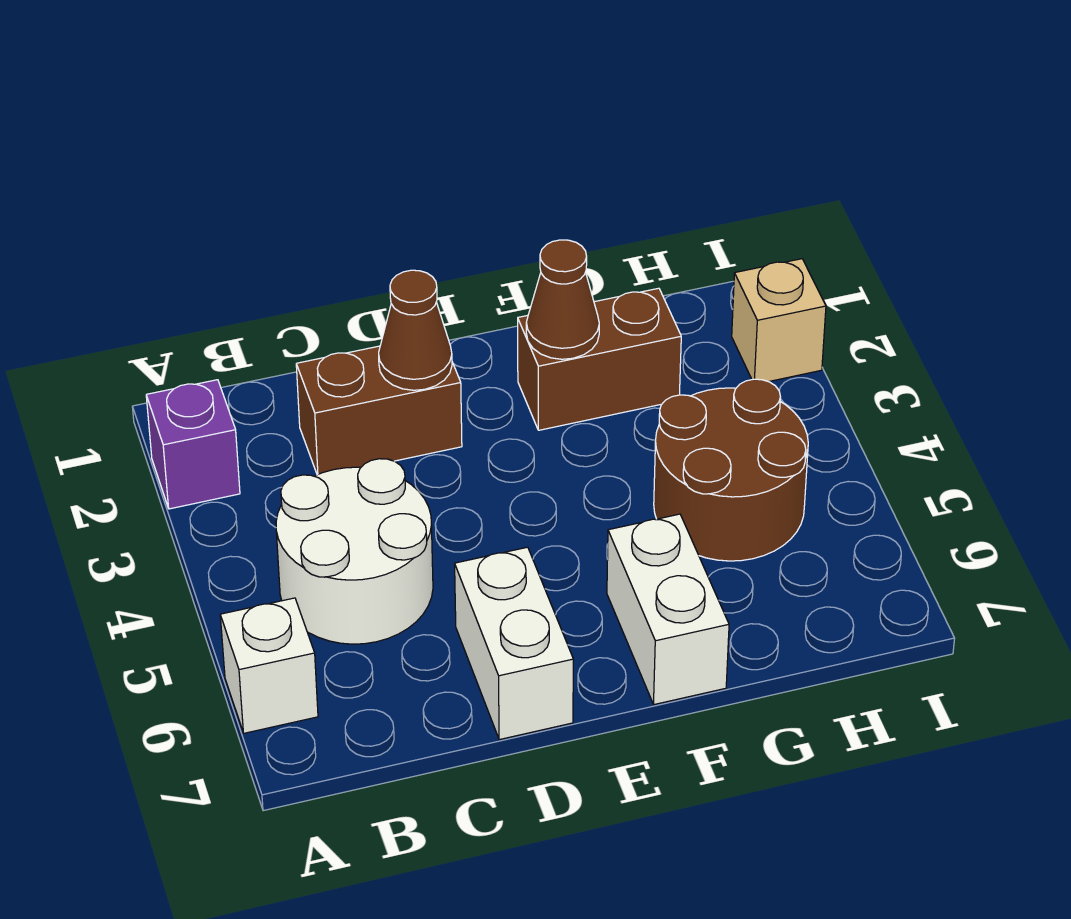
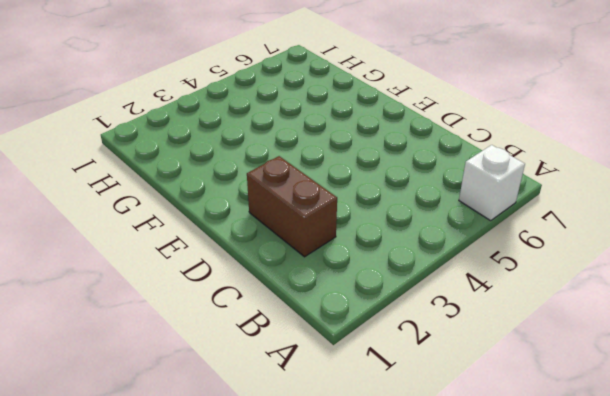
none -> purple 1x1 brick [146,380,240,509]
none -> white 2x2 round brick [276,459,433,644]

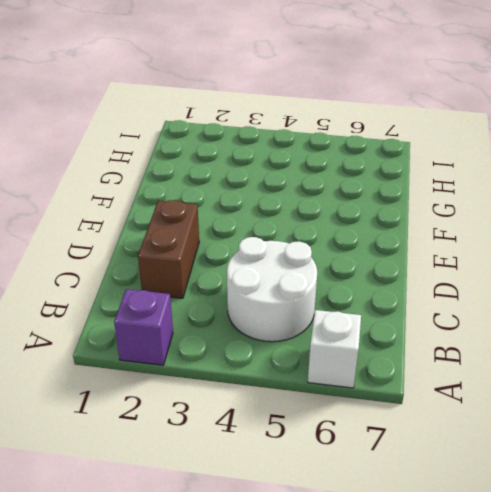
none -> white 1x2 brick [455,547,573,740]
none -> brown 1x2 brick [518,288,681,430]

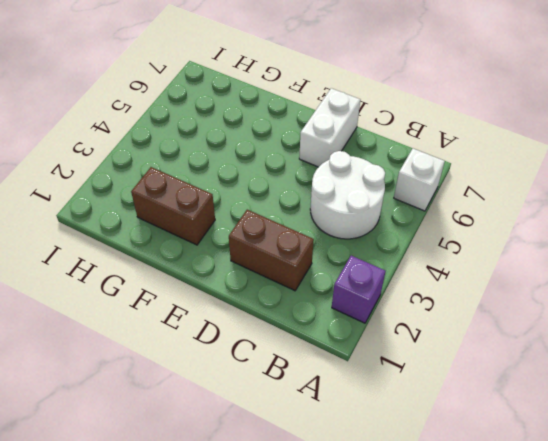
none -> white 1x2 brick [607,514,729,705]
none -> brown 2x2 round brick [654,379,808,561]

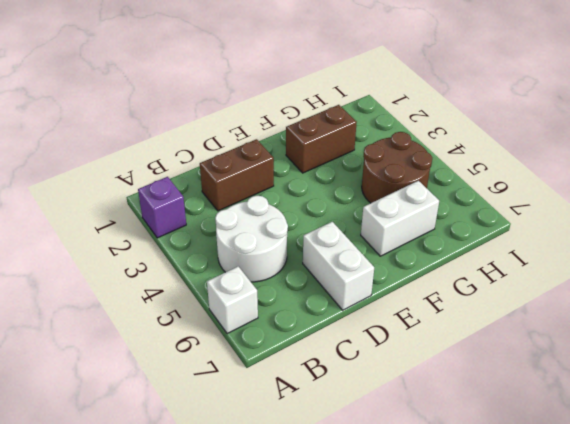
white 1x2 brick [361,181,439,256] -> white 1x2 brick turned to [607,514,729,705]
none -> tan 1x1 brick [732,259,826,382]
none -> brown 1x1 cone [379,270,452,390]

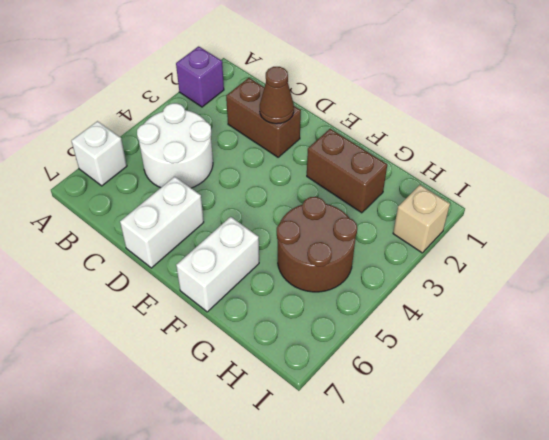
none -> brown 1x1 cone [526,240,599,359]

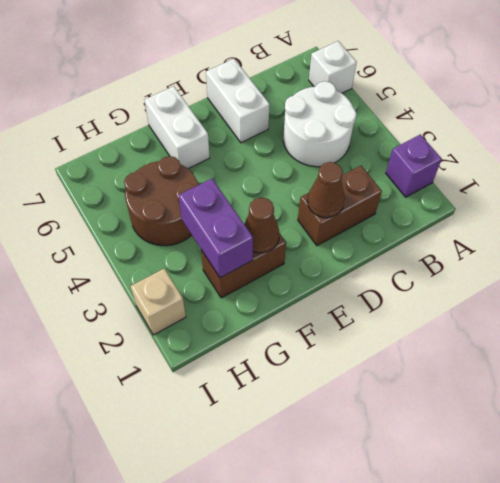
purple 1x2 brick [178,179,253,278] -> none

